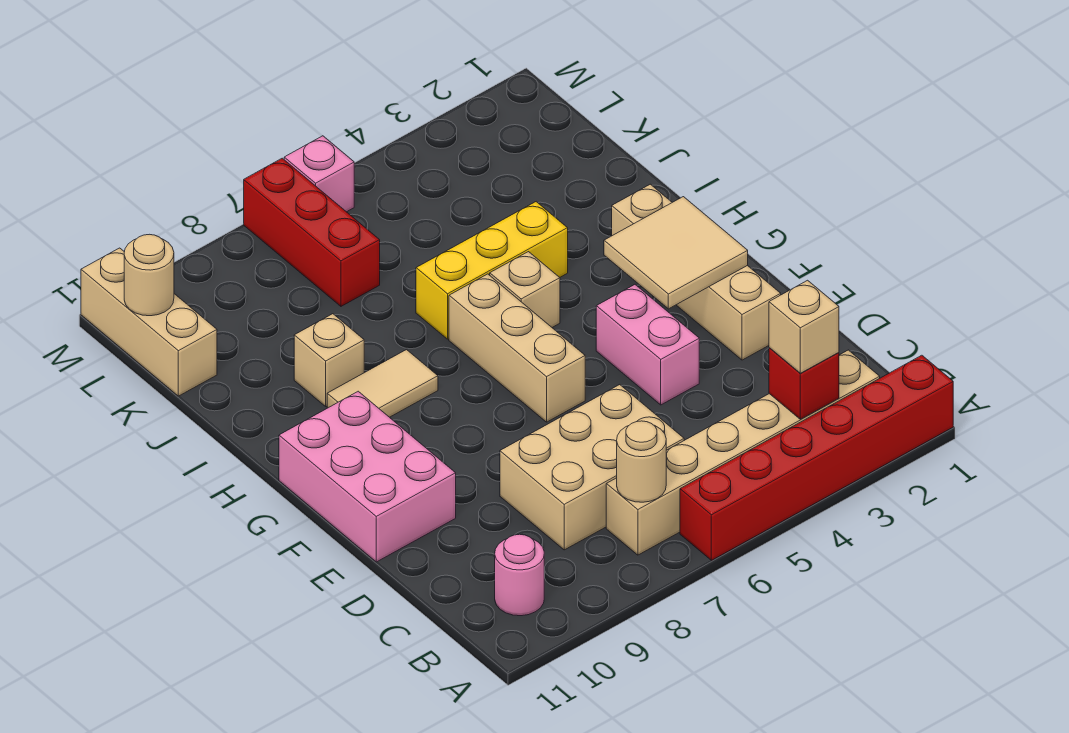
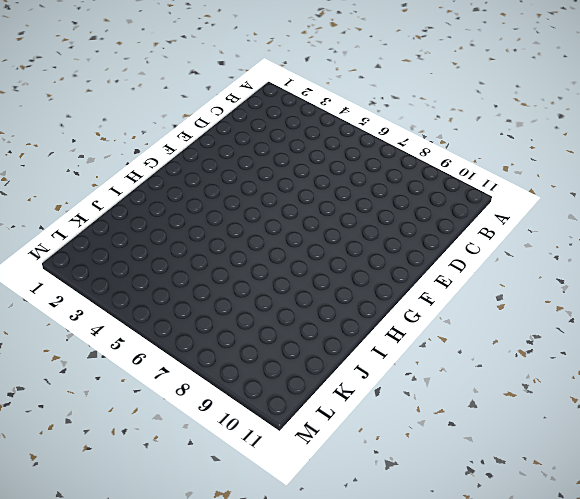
none -> red 1x6 brick [680,355,953,560]
none -> tan 1x6 brick [606,350,880,555]
none -> pink 1x1 round brick [495,534,544,616]

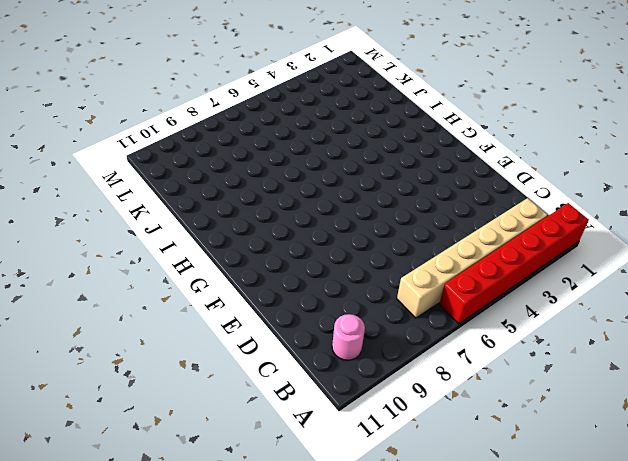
none -> tan 2x3 brick [500,385,684,550]
none -> tan 1x4 brick [612,184,781,360]
none -> pink 1x2 brick [596,285,699,405]

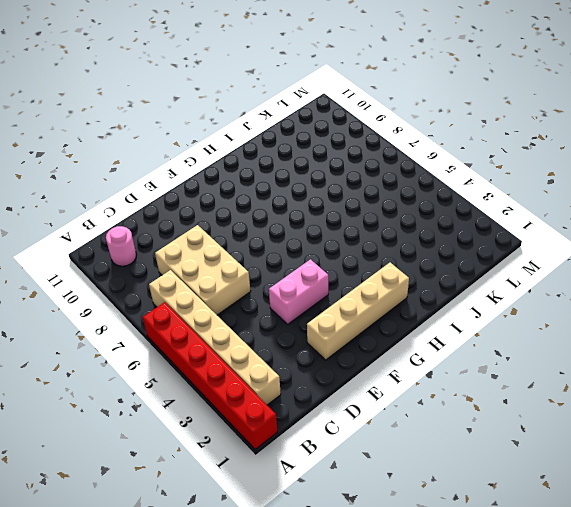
none -> pink 2x3 brick [279,391,456,562]
none -> tan 1x3 brick [449,274,585,422]
none -> tan 1x1 brick [490,252,560,327]

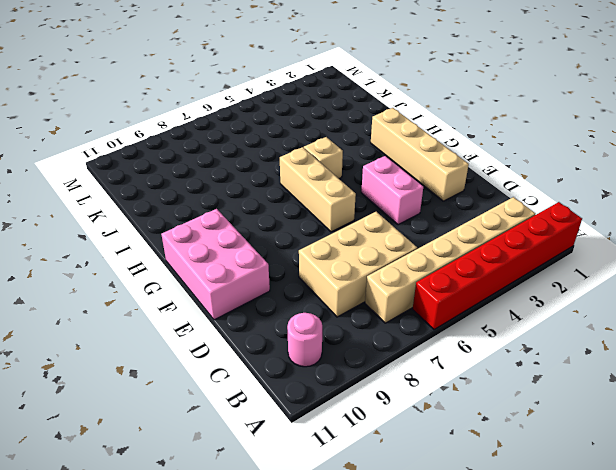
none -> tan 1x2 tile [327,350,438,417]
none -> yellow 1x3 brick [416,202,568,339]
none -> tan 1x1 brick [294,314,364,406]

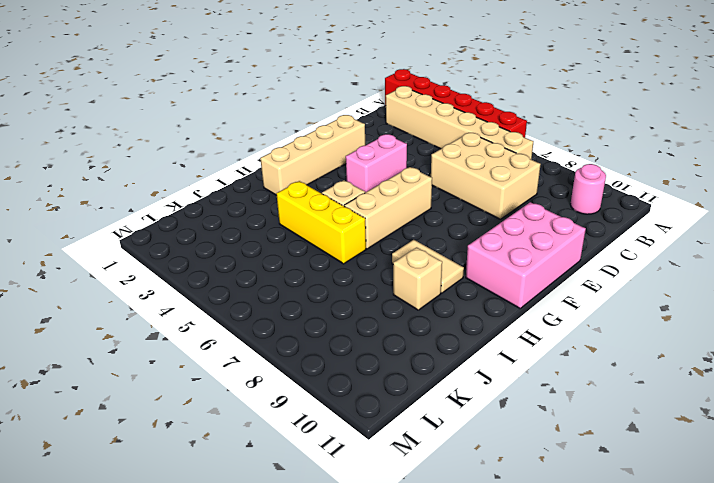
none -> red 1x3 brick [244,158,380,306]
none -> tan 1x3 brick [81,248,217,396]
none -> pink 1x1 brick [284,136,354,212]

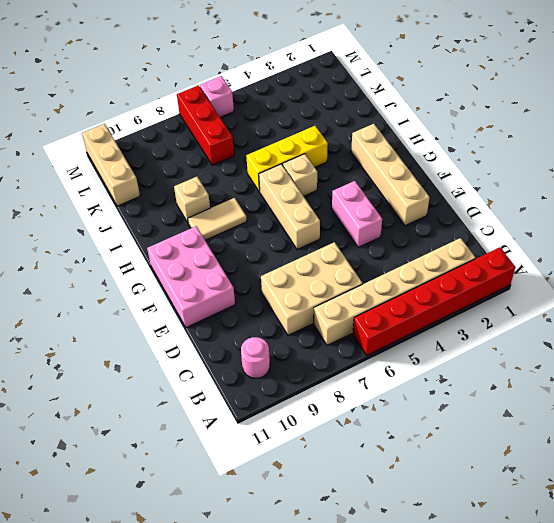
none -> red 1x1 brick [769,348,839,419]
none -> tan 1x1 round brick [617,421,666,502]
none -> tan 2x2 tile [604,197,748,309]

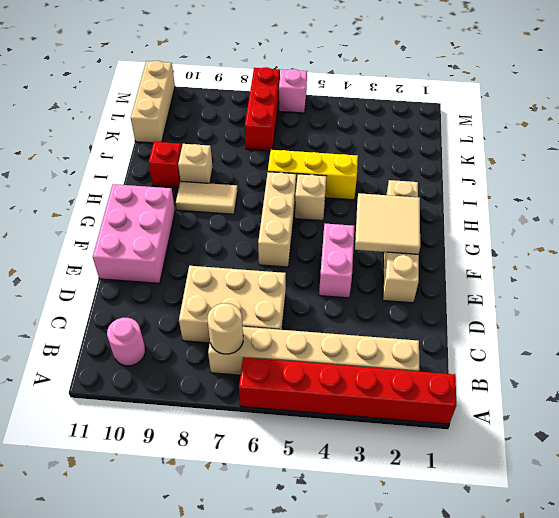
red 1x1 brick [149,142,182,188] -> red 1x1 brick moved to [769,348,839,419]
none -> tan 1x1 round brick [124,234,174,316]
none -> tan 1x1 brick [769,280,839,373]

